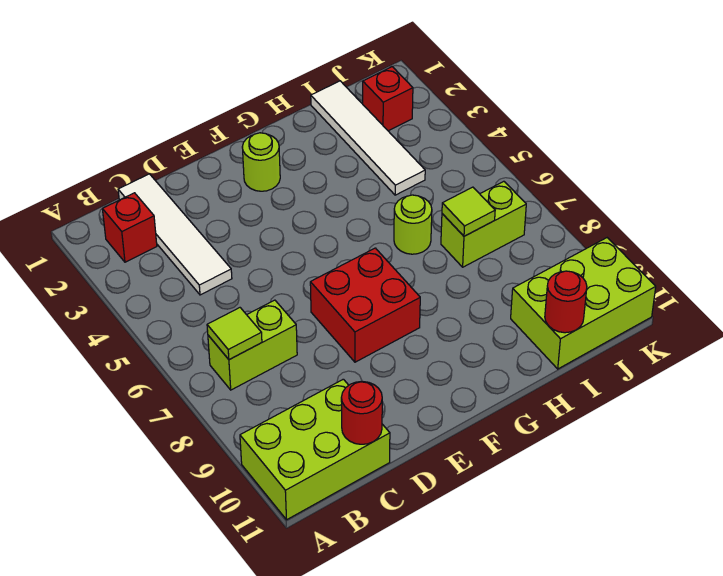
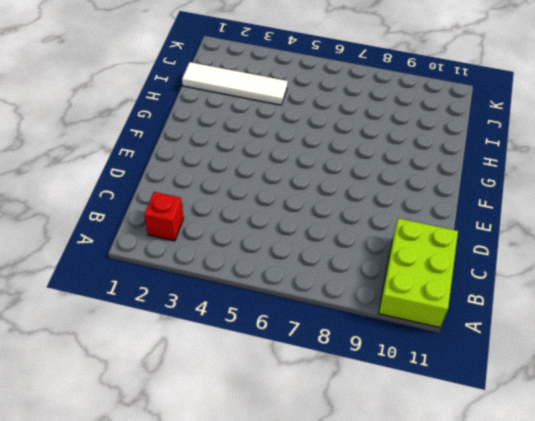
none -> lime 1x2 brick [208,300,297,390]
none -> white 1x4 tile [118,174,232,295]
none -> red 2x2 brick [310,248,420,362]

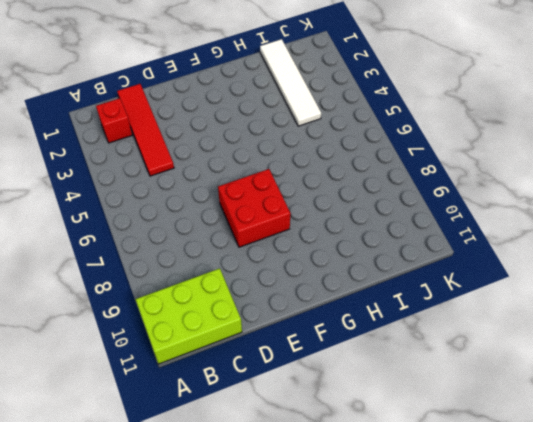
red 1x4 tile [117,84,174,176] -> white 1x4 tile [118,174,232,295]
none -> lime 1x2 brick [208,300,297,390]
none -> lime 1x1 round brick [242,133,280,191]
none -> lime 1x1 round brick [394,195,432,254]

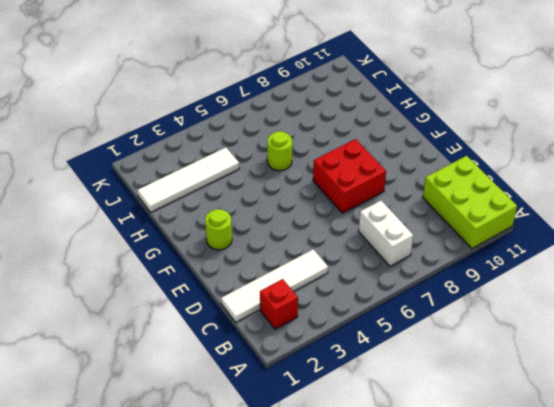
white 1x2 brick [359,201,413,266] -> lime 1x2 brick [208,300,297,390]
none -> lime 1x2 brick [441,181,526,267]
none -> lime 2x3 brick [511,238,656,369]
none -> red 1x1 brick [363,67,413,131]

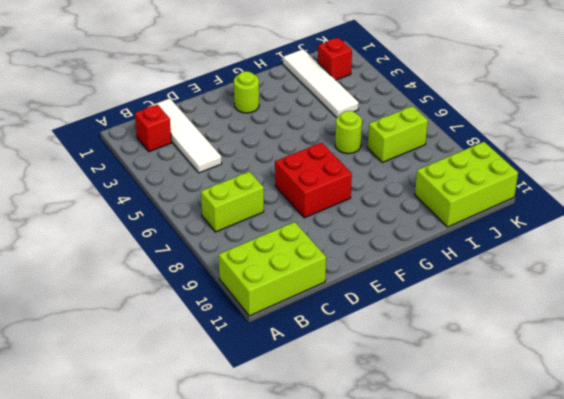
none -> lime 1x1 tile [207,308,262,360]
none -> red 1x1 round brick [341,381,382,444]
none -> lime 1x1 tile [442,187,495,236]

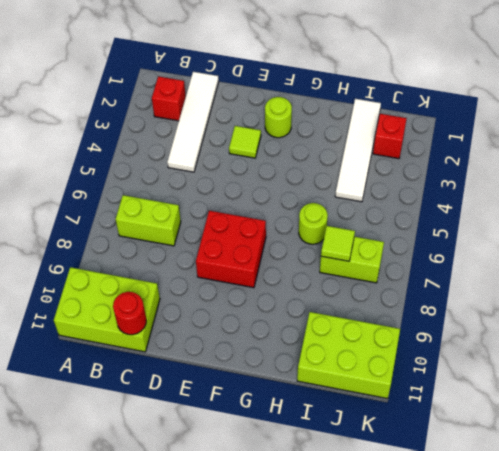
lime 1x1 tile [229,126,261,158] -> lime 1x1 tile moved to [207,308,262,360]
none -> red 1x1 round brick [545,271,587,333]

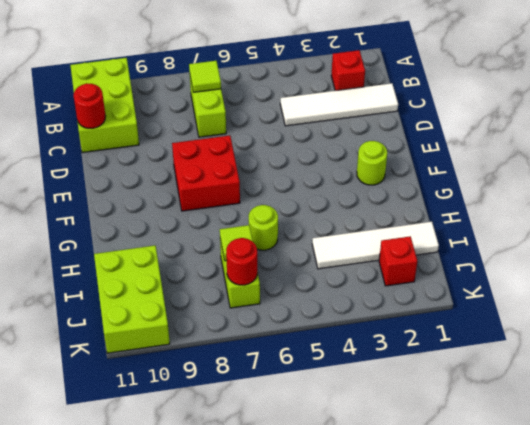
red 1x1 round brick [226,238,257,285] -> red 1x1 round brick moved to [545,271,587,333]

